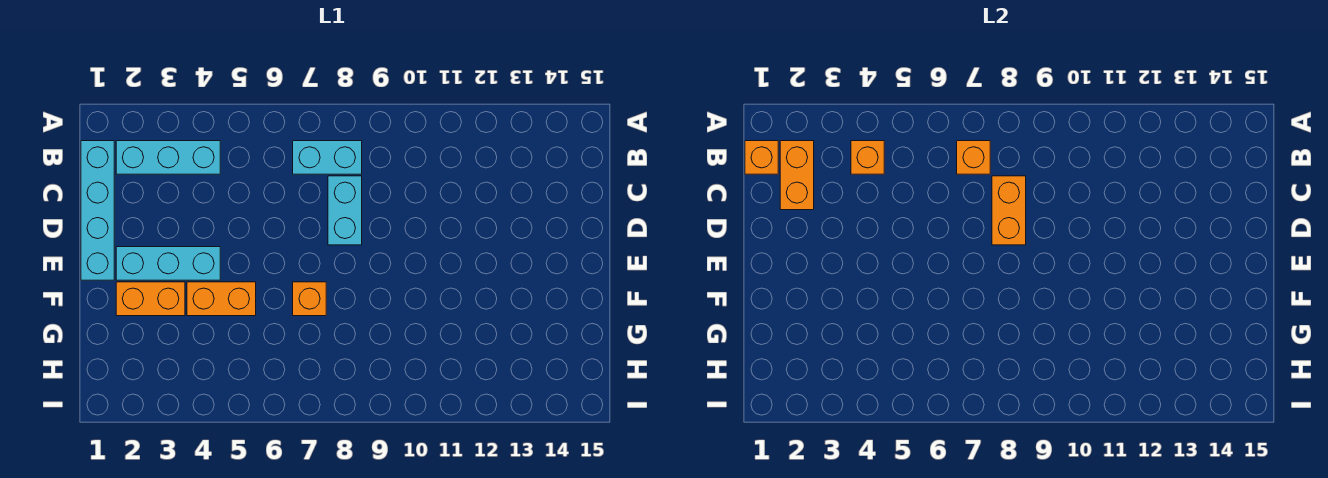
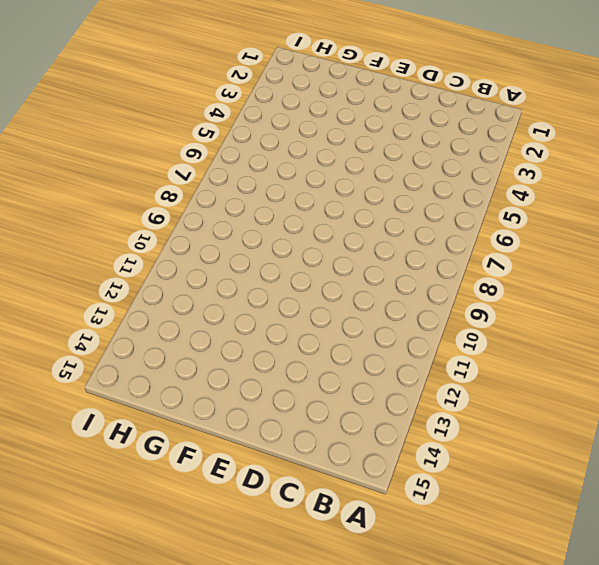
none -> cyan 1x4 brick [81,141,114,280]
none -> cyan 1x3 brick [116,141,220,174]
none -> cyan 1x2 brick [293,141,362,174]

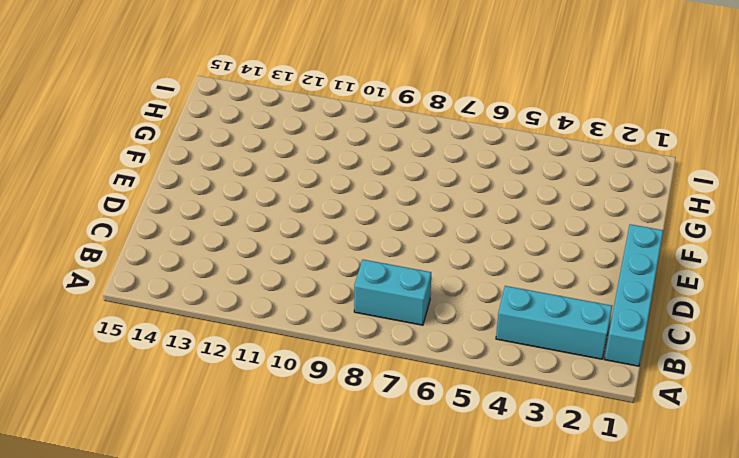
none -> cyan 1x2 brick [328,176,362,245]
none -> cyan 1x3 brick [116,247,220,280]
none -> orange 1x2 brick [116,282,185,316]

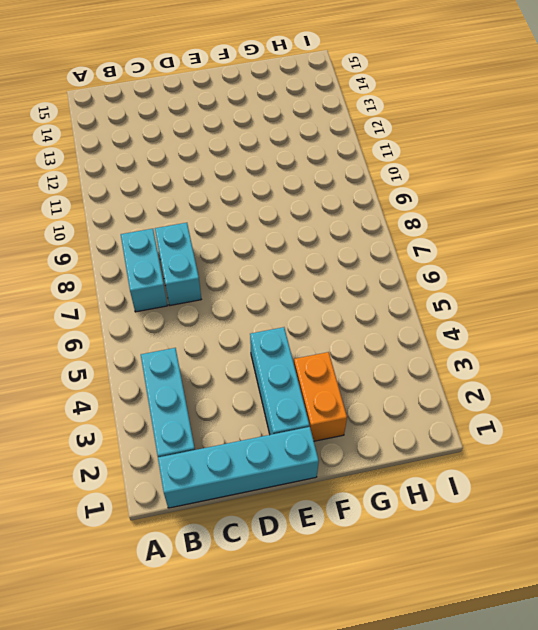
cyan 1x2 brick [155,223,201,305] -> cyan 1x2 brick turned to [328,176,362,245]
none -> orange 1x2 brick [187,282,256,316]
none -> orange 1x1 brick [293,282,326,316]
none -> orange 1x1 brick [745,141,778,174]

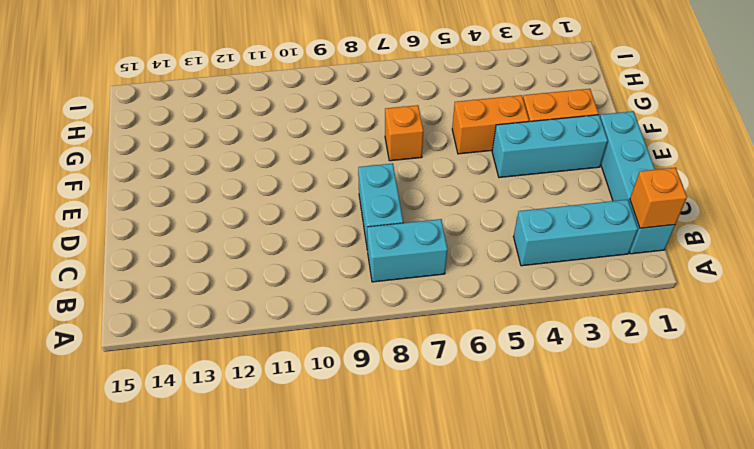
none -> orange 1x2 brick [780,141,814,210]
none -> orange 1x1 brick [851,141,884,174]
none -> orange 1x1 brick [957,141,990,174]

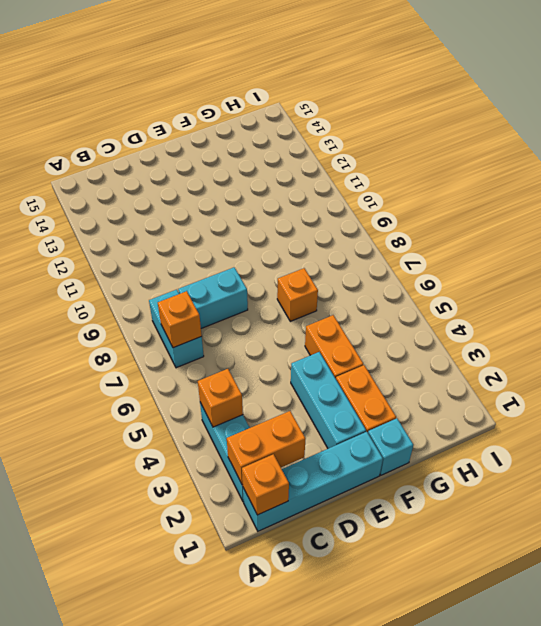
cyan 1x1 brick [368,418,413,475] -> none
none -> orange 1x2 brick [992,176,1026,245]

